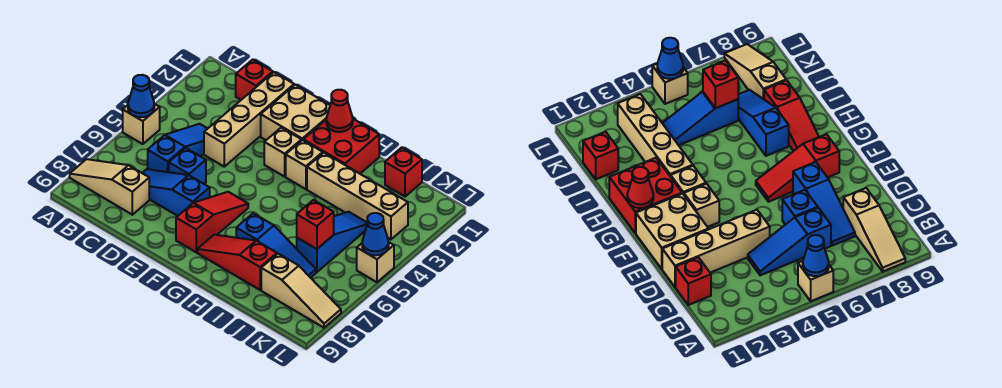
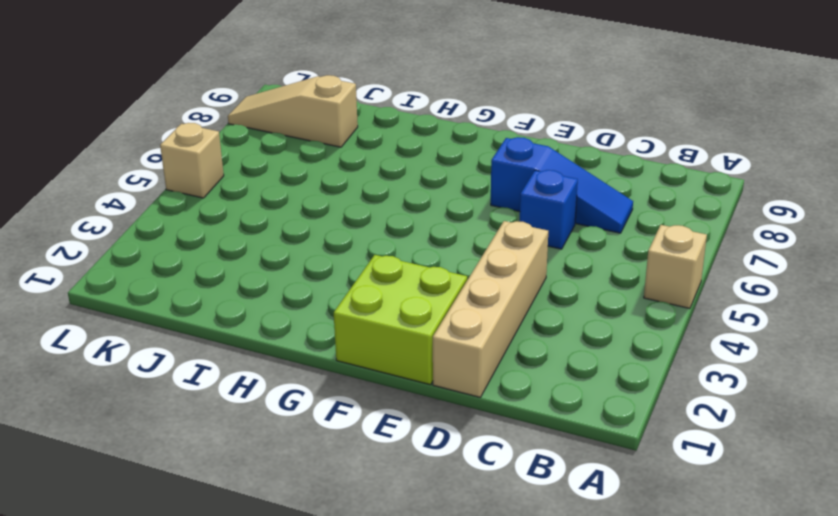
lime 2x2 brick [334,255,467,385] -> tan 2x2 brick [261,85,330,141]
none -> tan 1x3 slope [70,159,149,215]
none -> red 1x1 brick [236,60,273,100]
none -> blue 1x3 slope [148,124,208,172]

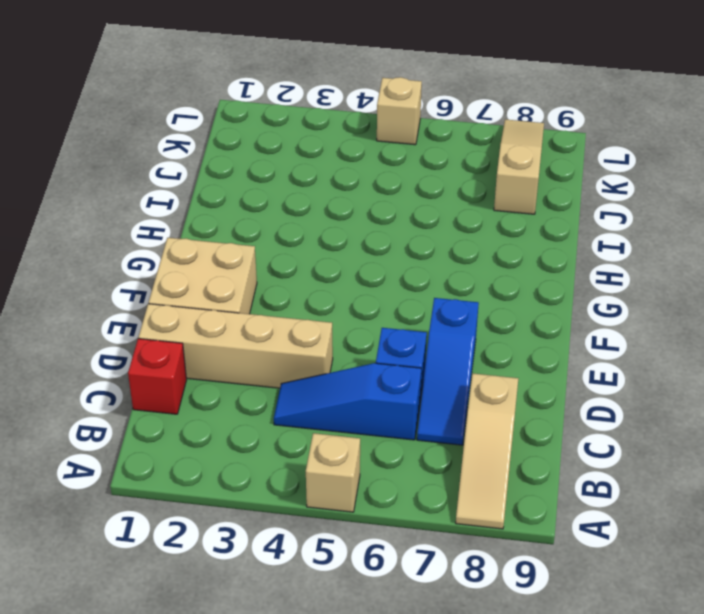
none -> tan 1x1 brick [264,128,301,177]
none -> red 1x3 slope [176,192,248,252]
none -> red 2x2 brick [303,119,379,174]

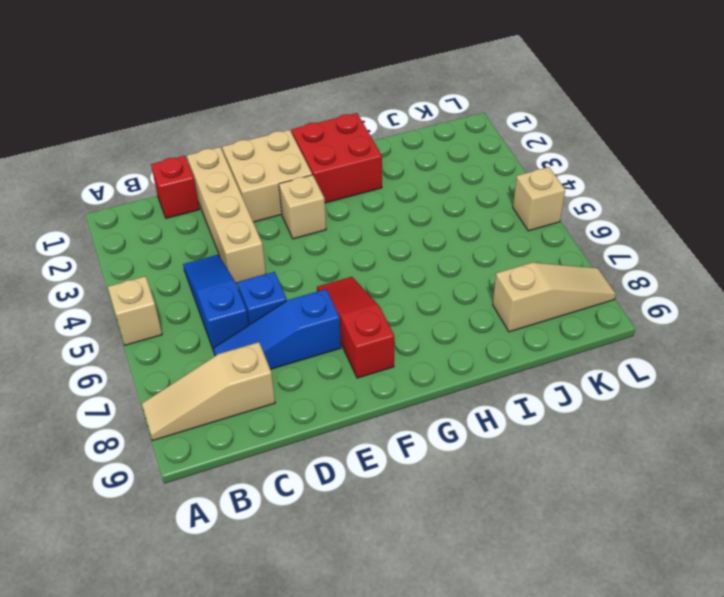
none -> tan 1x1 brick [286,140,323,189]
none -> red 1x3 slope [197,235,277,290]
none -> tan 1x4 brick [307,153,408,239]

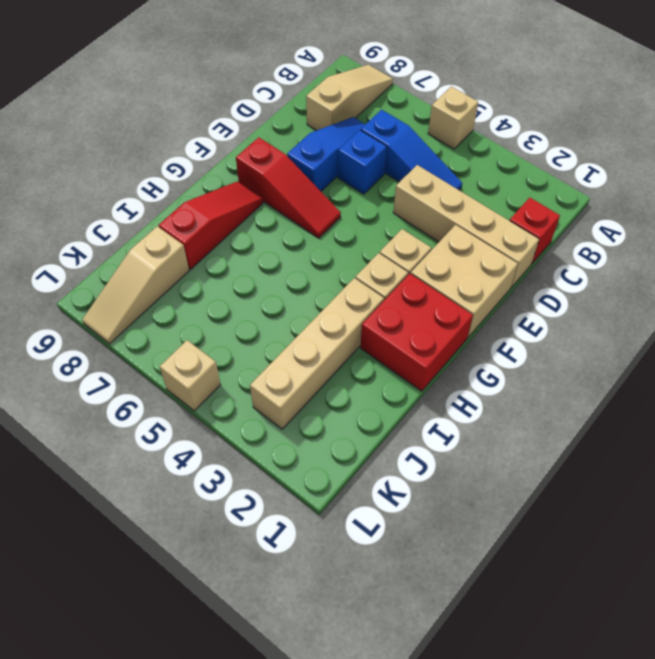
none -> blue 1x3 slope [236,213,316,278]
none -> red 1x1 brick [385,147,422,197]
none -> blue 1x3 slope [296,212,367,272]

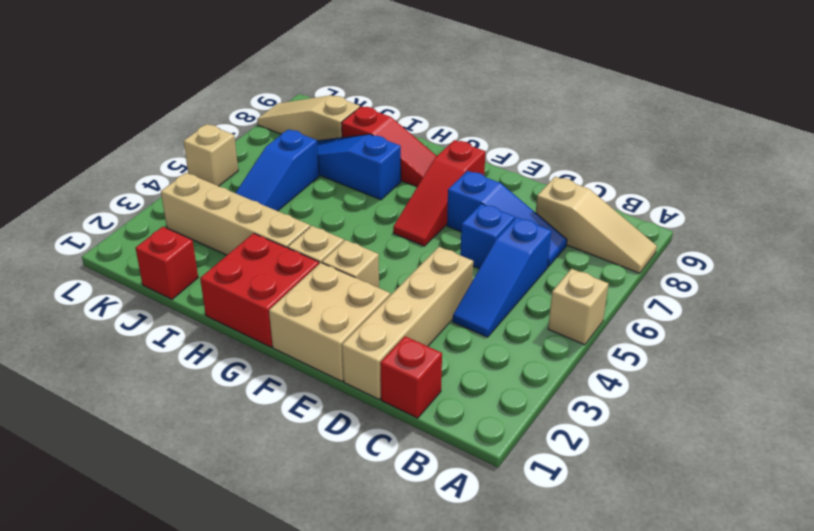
none -> blue 1x1 cone [128,75,154,117]
none -> red 1x1 cone [326,90,353,132]
none -> red 1x1 brick [297,200,334,249]

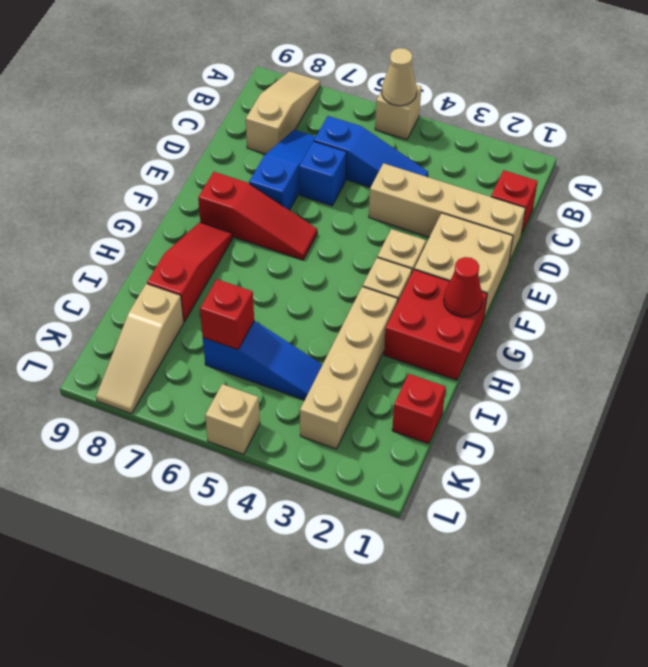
tan 1x1 cone [382,48,417,106] -> blue 1x1 cone [128,75,154,117]
none -> blue 1x3 slope [236,213,316,278]
none -> blue 1x1 cone [362,213,389,255]

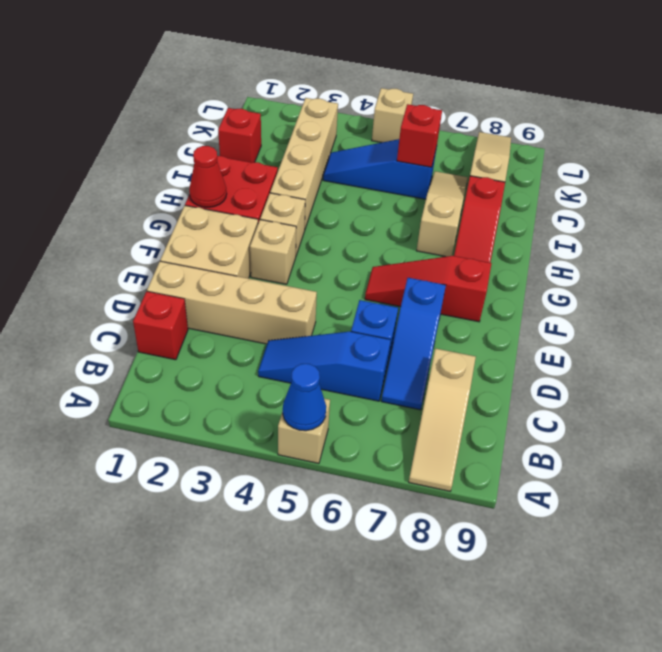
tan 1x3 slope [417,171,468,257] -> blue 1x3 slope [236,213,316,278]
none -> blue 1x1 cone [362,213,389,255]

